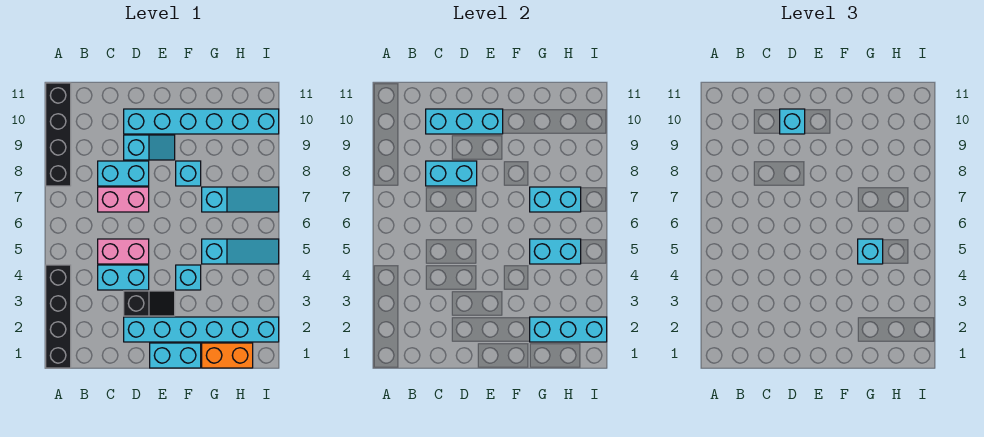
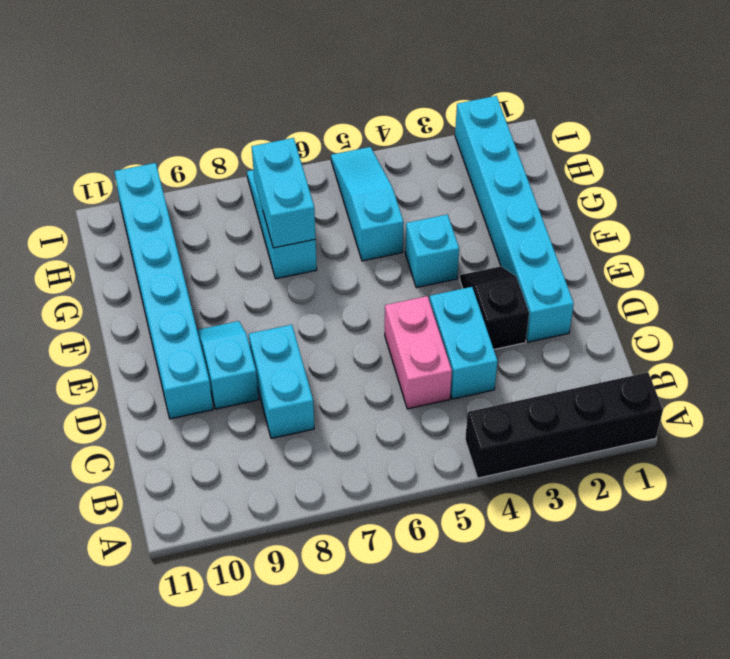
none -> black 1x4 brick [46,83,71,186]
none -> pink 1x2 brick [98,187,149,212]
none -> cyan 1x2 brick [150,343,201,368]

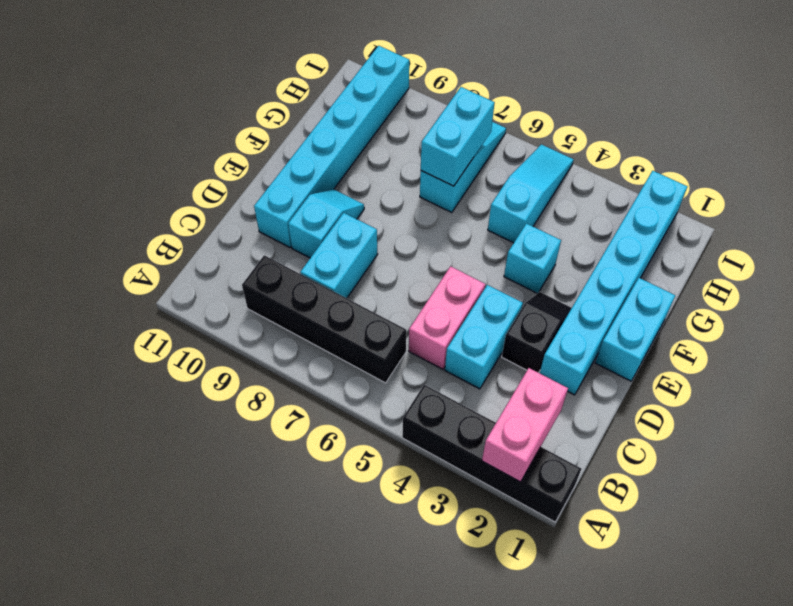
pink 1x2 brick [482,368,568,482] -> pink 1x2 brick moved to [98,187,149,212]
black 1x4 brick [242,255,406,383] -> black 1x4 brick moved to [46,83,71,186]
none -> cyan 1x1 brick [176,161,201,186]
none -> orange 1x2 brick [202,343,253,368]
none -> cyan 1x2 brick [426,161,477,186]

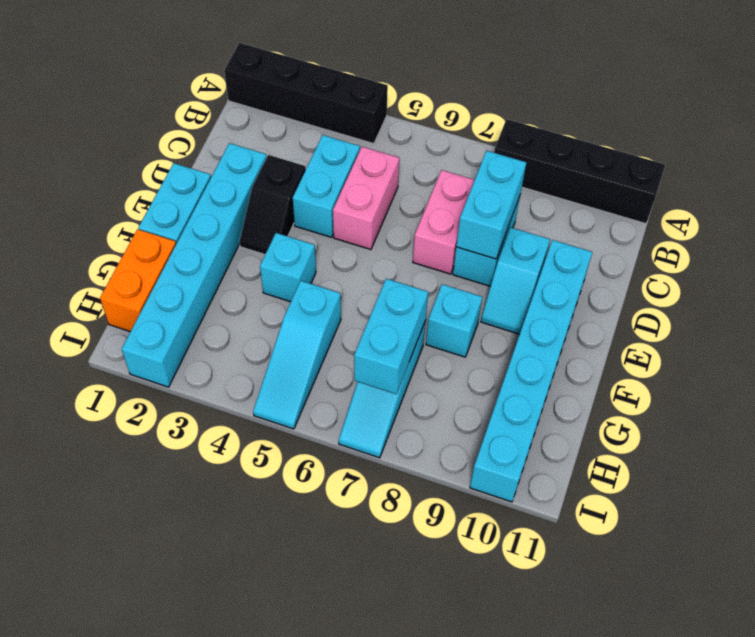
none -> cyan 1x3 brick [426,109,503,134]
none -> cyan 1x3 brick [530,317,607,342]
none -> cyan 1x2 brick [530,239,581,264]

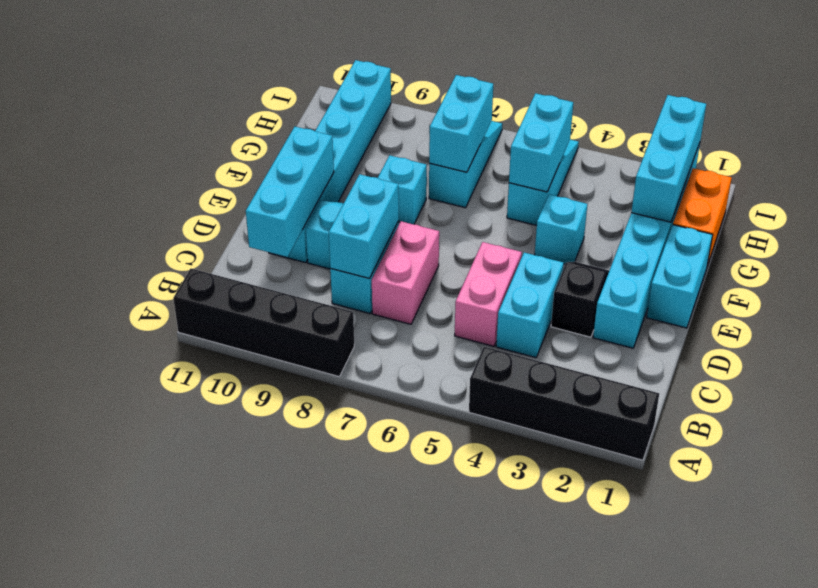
none -> cyan 1x1 brick [780,109,805,134]
none -> cyan 1x1 brick [858,239,883,264]

